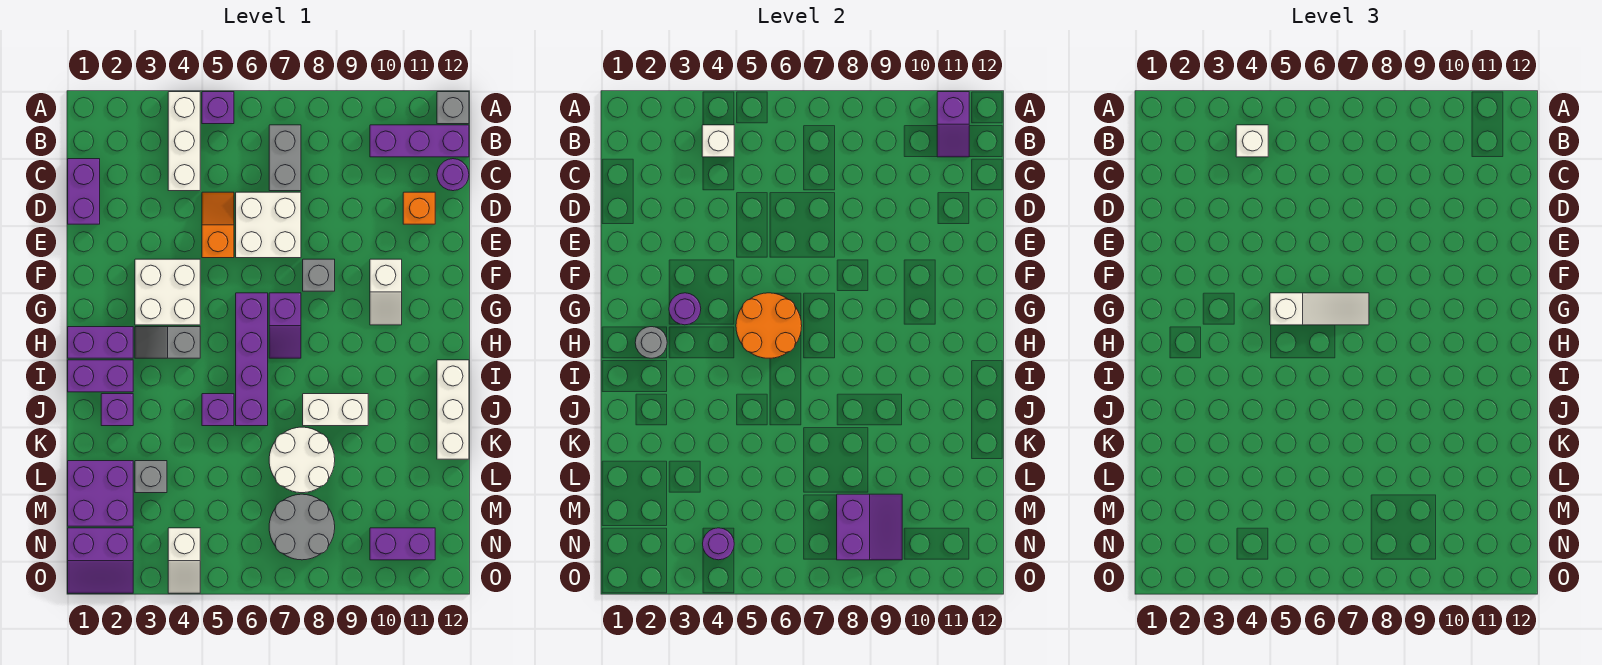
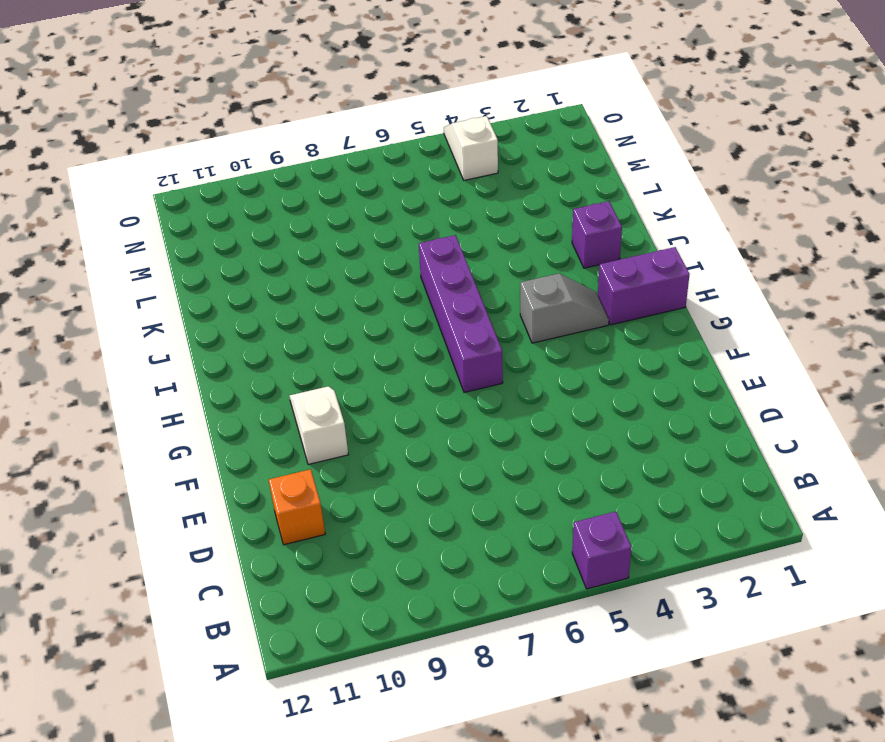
none -> white 1x3 brick [168,92,200,191]
none -> grey 1x1 brick [437,92,469,124]
none -> grey 1x2 brick [269,125,301,191]
none -> purple 1x3 brick [370,125,469,157]

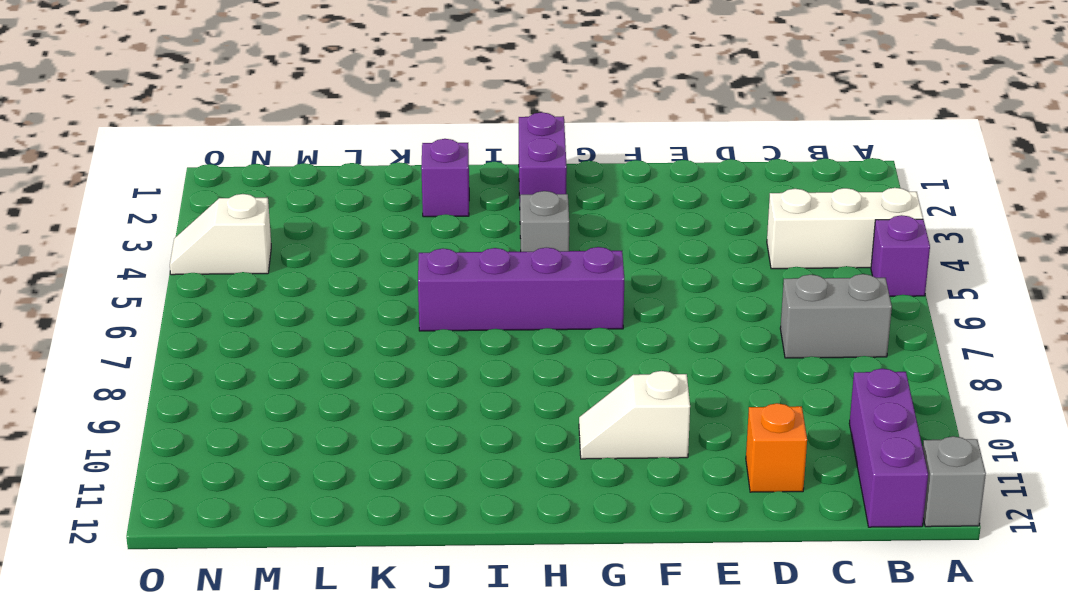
none -> purple 1x2 brick [68,159,100,224]
none -> purple 1x1 round brick [437,159,469,191]
none -> orange 1x2 slope [202,192,234,258]
none -> white 2x2 brick [236,192,301,258]

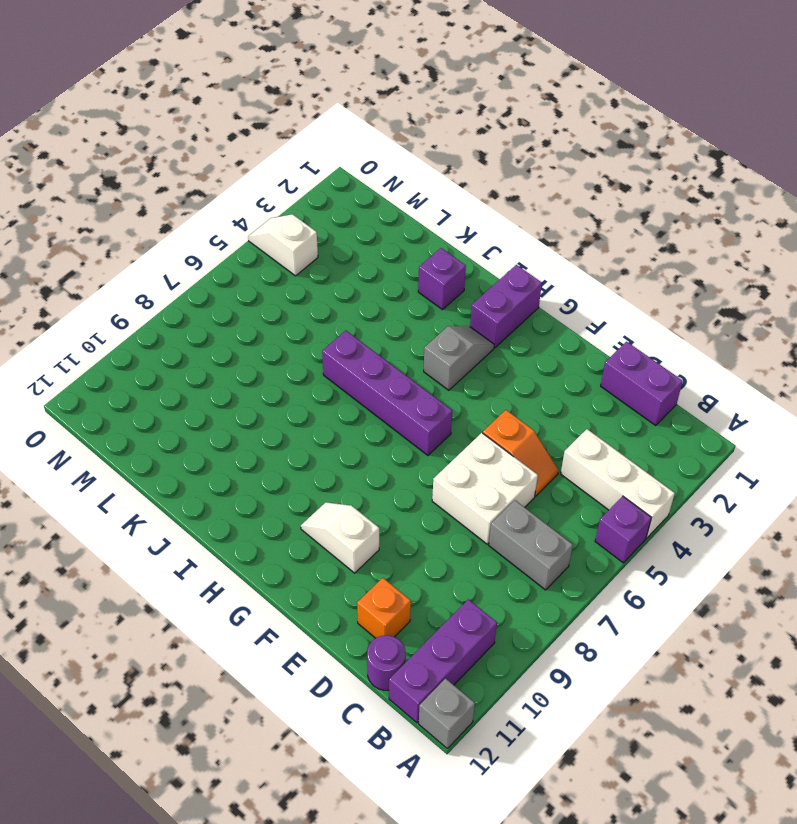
none -> white 2x2 brick [135,259,200,325]
none -> grey 1x1 brick [303,259,335,291]
none -> purple 1x2 slope [269,293,301,358]
none -> purple 1x2 brick [68,360,133,392]

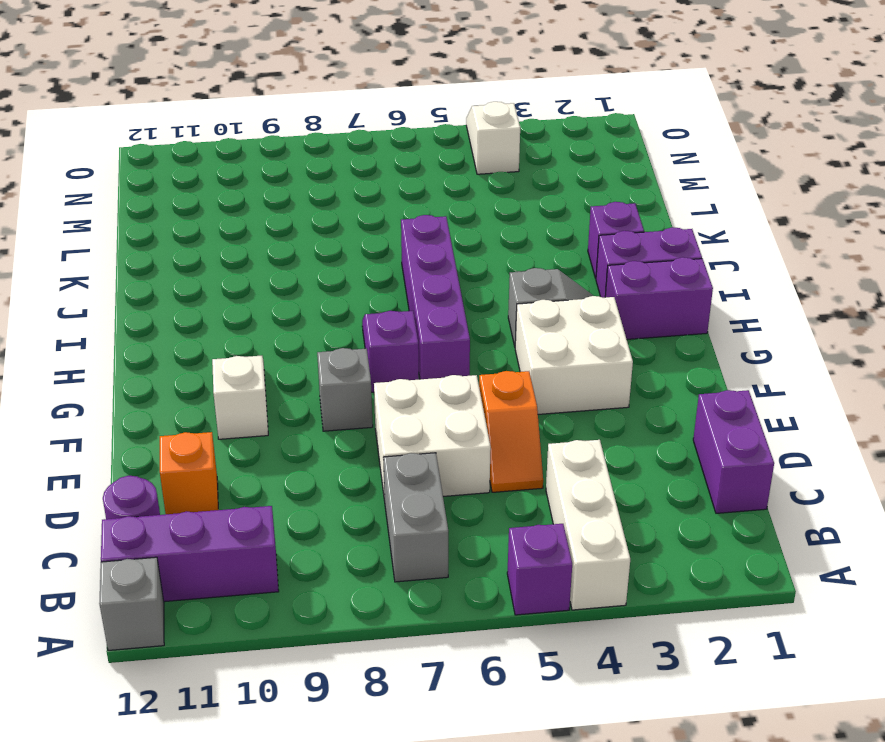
none -> white 1x3 brick [437,360,469,459]
none -> purple 1x1 brick [202,394,234,426]
none -> white 1x2 brick [303,394,368,426]
none -> white 2x2 round brick [269,427,335,493]

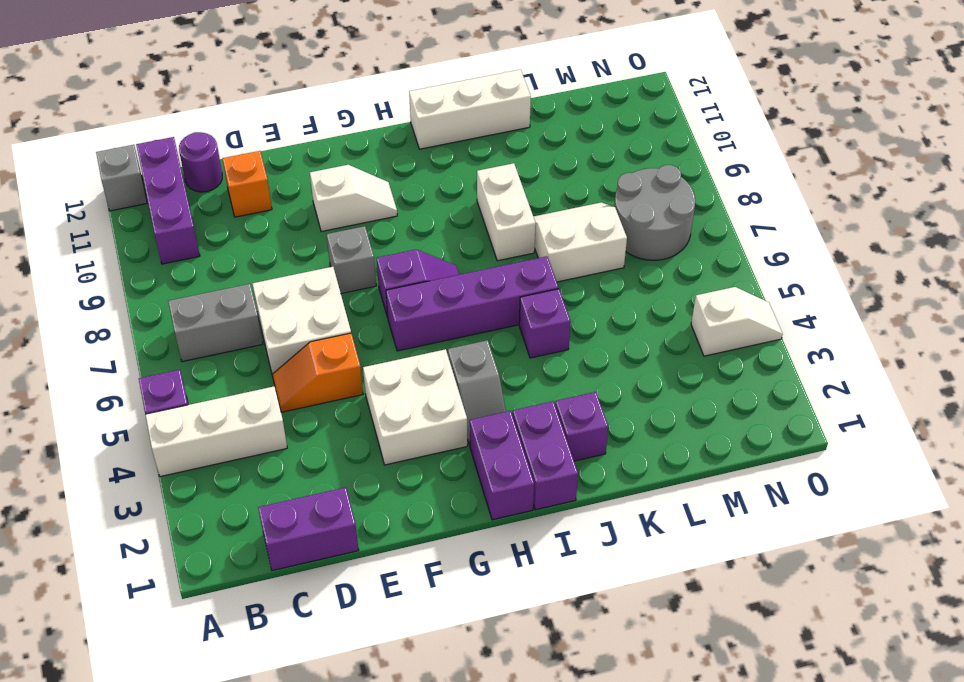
white 2x2 slope [533,202,627,282] -> white 2x2 round brick [269,427,335,493]
none -> purple 2x2 brick [68,461,133,526]
none -> grey 1x1 brick [135,461,167,493]
none -> purple 2x2 slope [68,528,133,593]
none -> purple 1x2 brick [370,528,435,560]

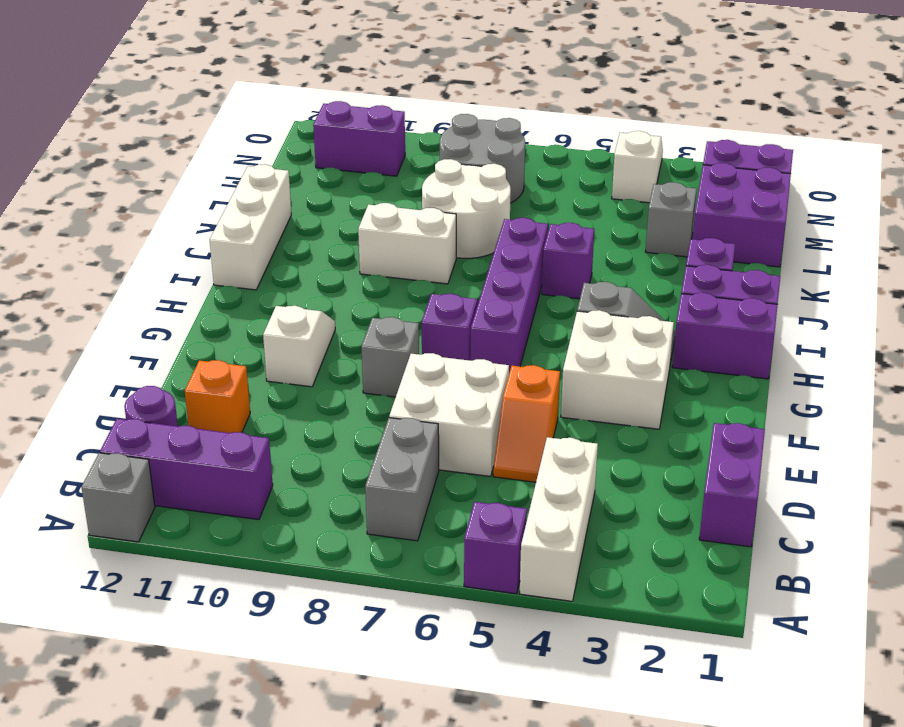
none -> purple 1x2 slope [937,92,969,157]
none -> white 1x1 brick [702,125,734,157]
none -> purple 1x1 round brick [669,293,701,325]
none -> orange 2x2 round brick [736,293,802,358]

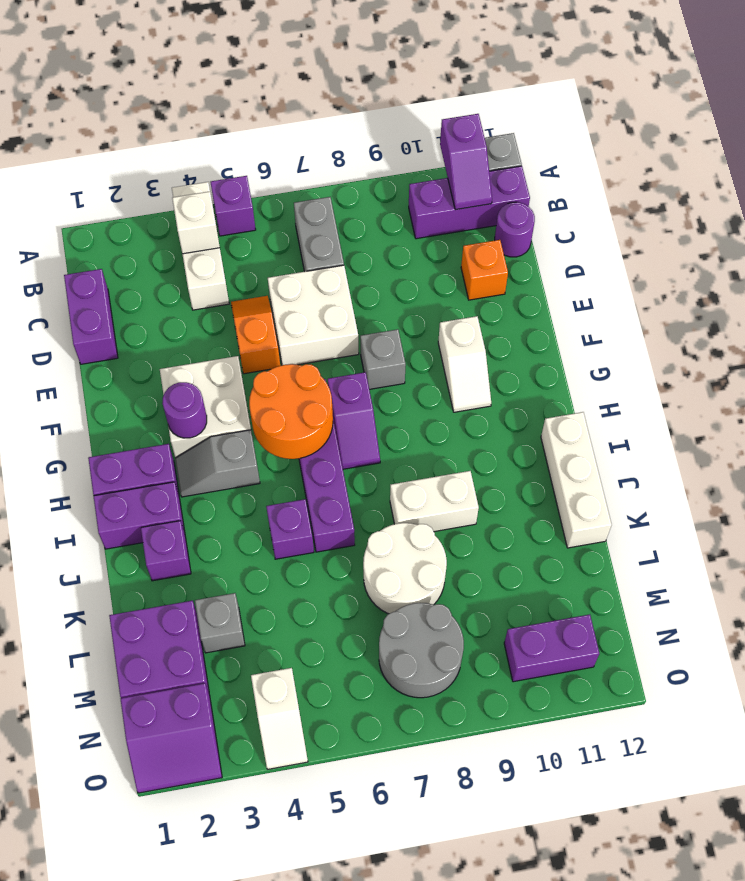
none -> grey 1x1 round brick [635,327,667,358]
none -> purple 2x2 slope [837,494,902,560]
none -> purple 1x1 round brick [703,528,734,560]
none -> white 1x1 brick [1236,125,1268,157]

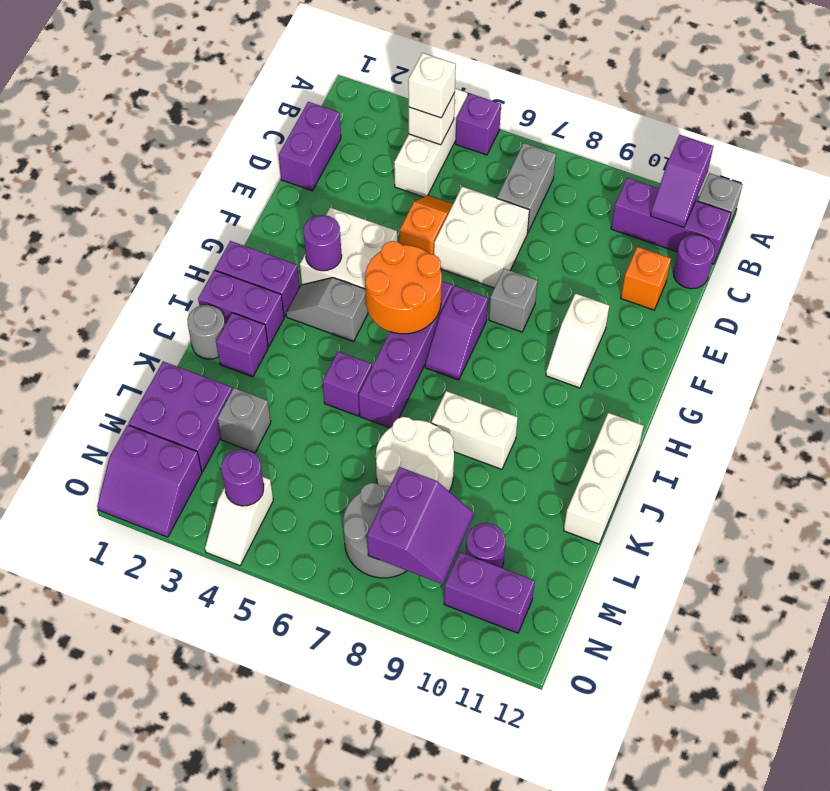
grey 1x1 round brick [187,305,225,359] -> grey 1x1 round brick moved to [635,327,667,358]
purple 1x1 round brick [466,523,505,568] -> none
none -> white 1x3 slope [1270,293,1369,325]

